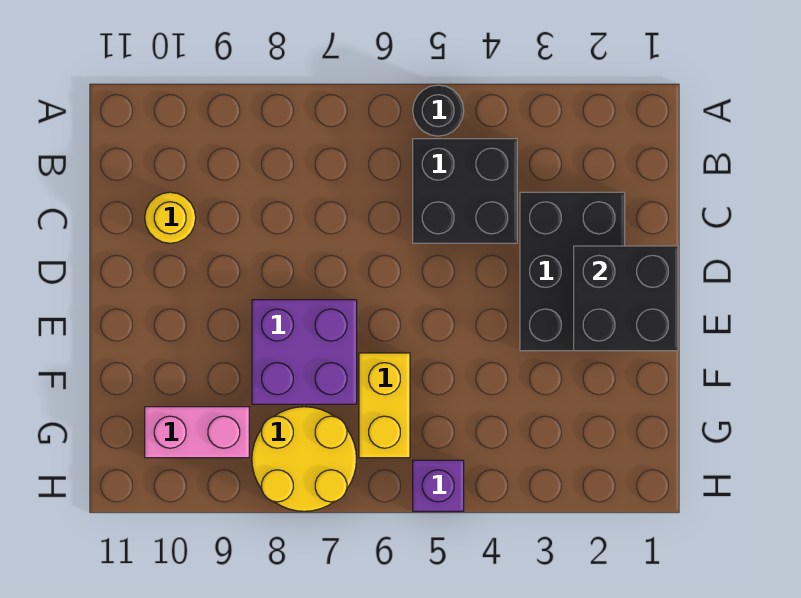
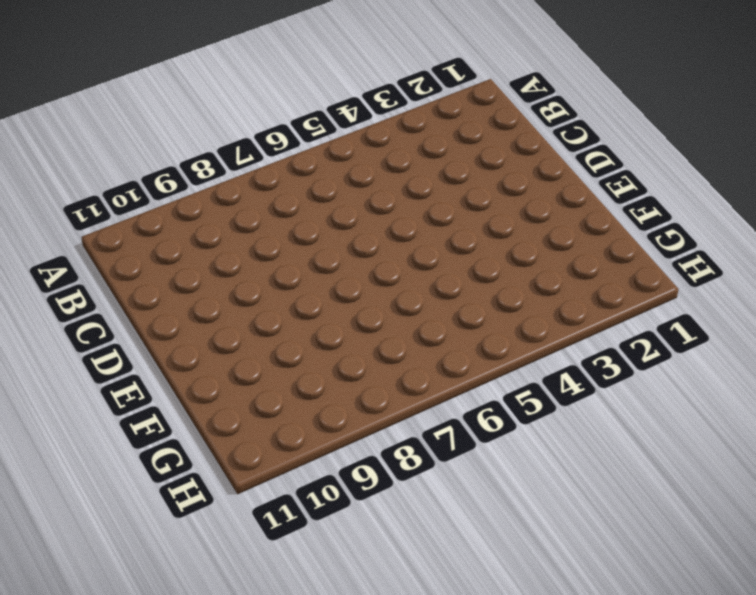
none -> black 1x1 round brick [413,85,464,136]
none -> black 2x2 brick [413,139,517,243]

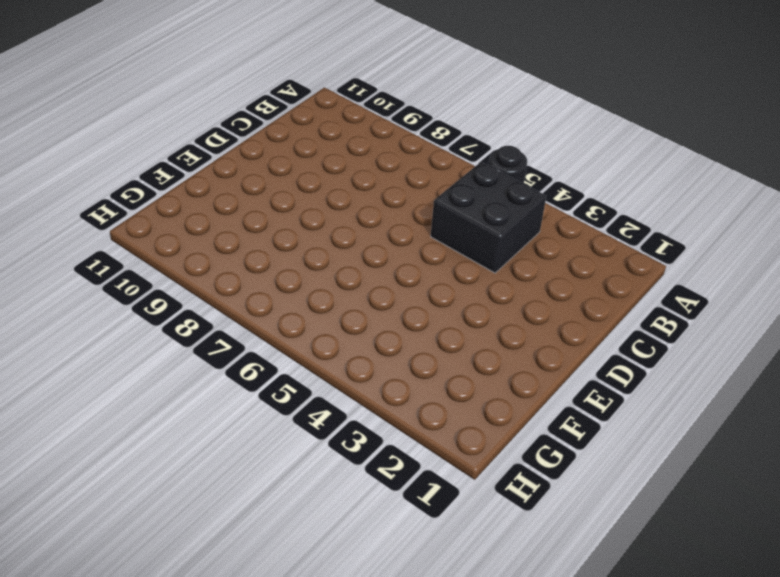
none -> black 2x3 brick [520,192,625,351]
none -> yellow 1x1 round brick [145,192,196,243]

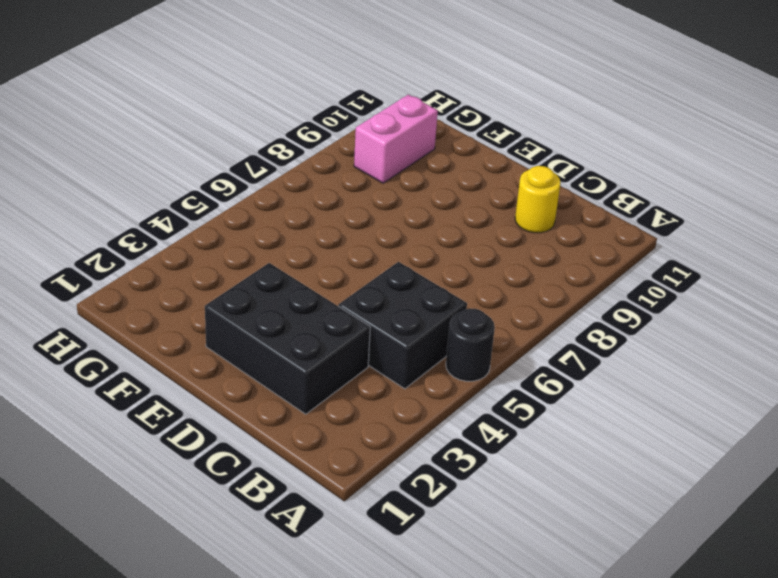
none -> purple 2x2 brick [252,300,357,404]
none -> yellow 1x2 brick [359,353,410,458]

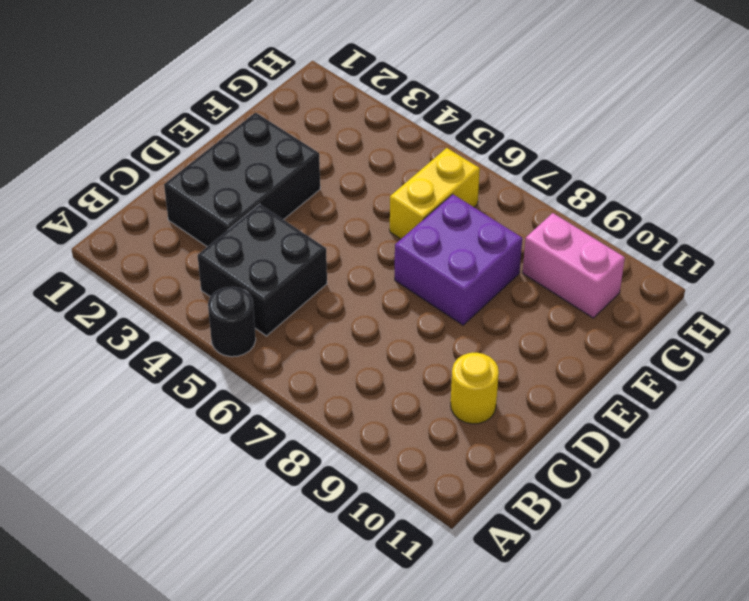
none -> yellow 2x2 round brick [252,407,356,511]
none -> purple 1x1 brick [413,460,464,511]

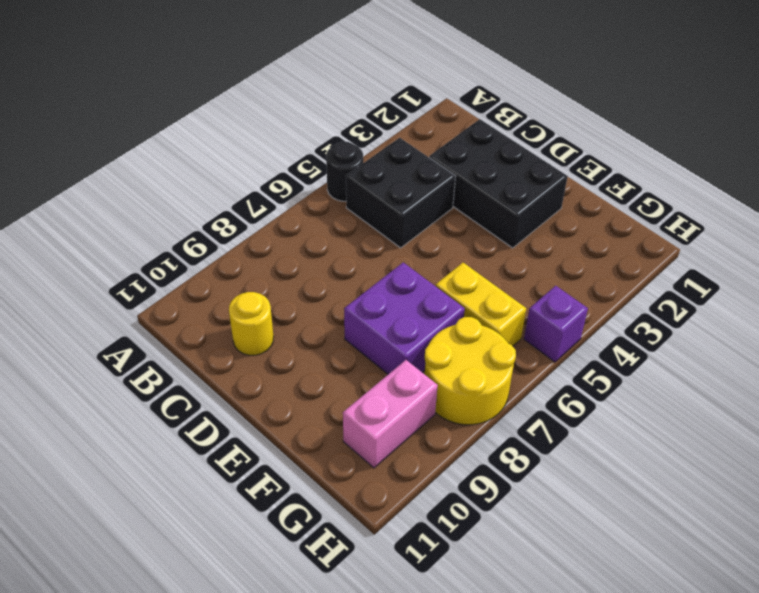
none -> black 2x2 brick [574,246,678,351]

